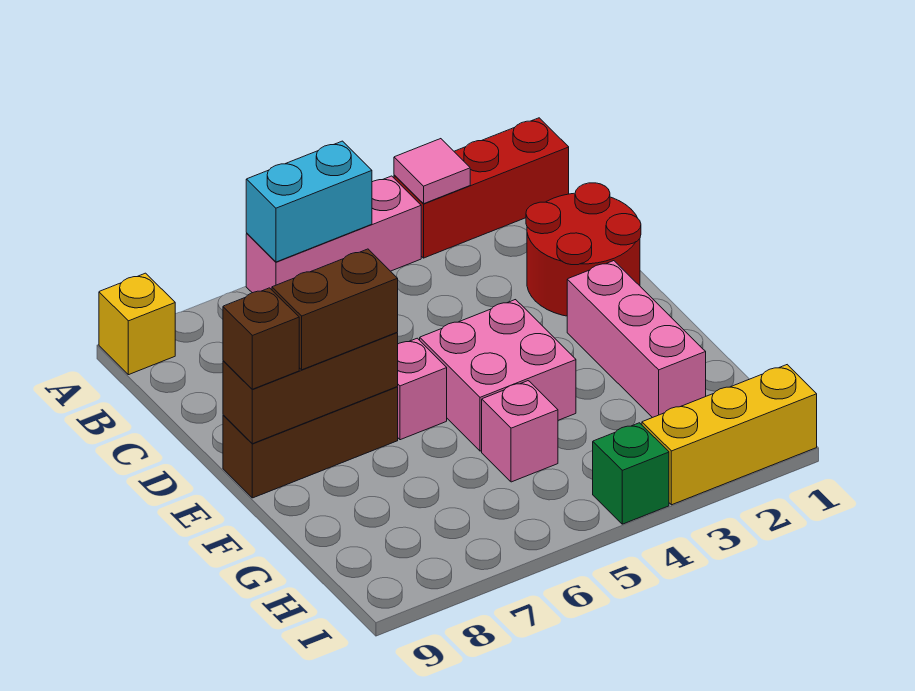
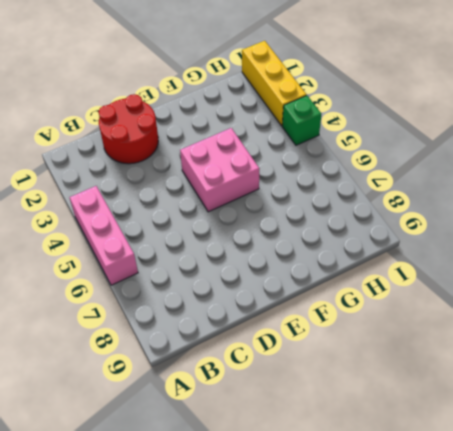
none -> red 1x3 brick [394,118,569,258]
none -> yellow 1x1 brick [99,273,175,375]
none -> pink 1x3 brick [567,261,706,418]

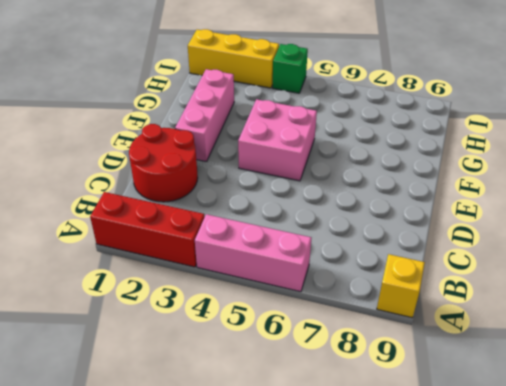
none -> pink 1x1 brick [397,338,447,440]
none -> brown 1x3 brick [223,387,398,498]
none -> pink 1x1 brick [482,381,558,482]

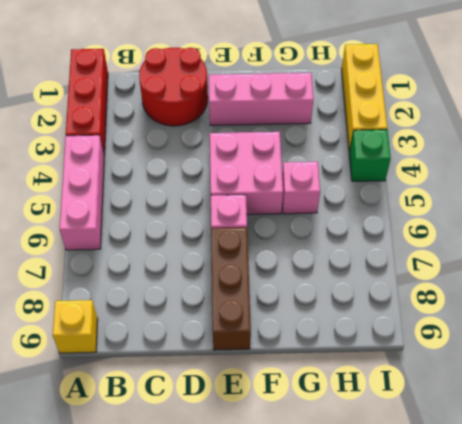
none -> pink 1x1 tile [394,139,470,203]
none -> cyan 1x2 brick [246,141,372,262]
none -> brown 1x3 brick [223,333,398,444]

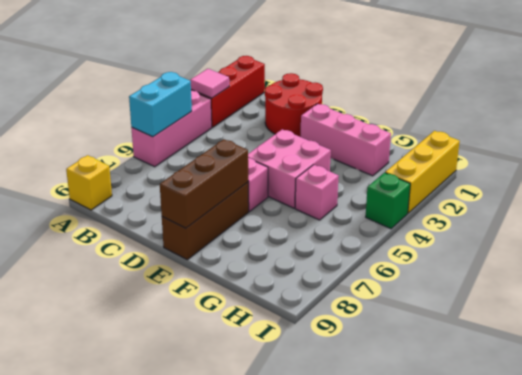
none -> brown 1x2 brick [272,249,398,370]
none -> brown 1x1 brick [223,288,299,389]

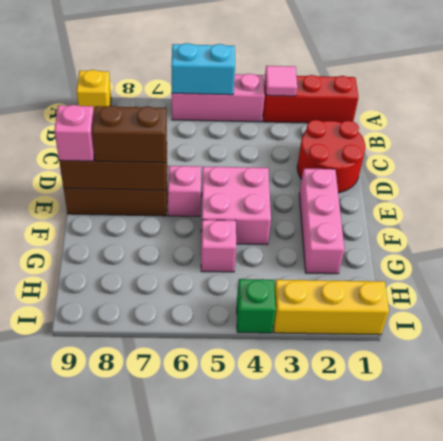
pink 1x1 brick [54,105,94,161] -> brown 1x1 brick [223,288,299,389]

